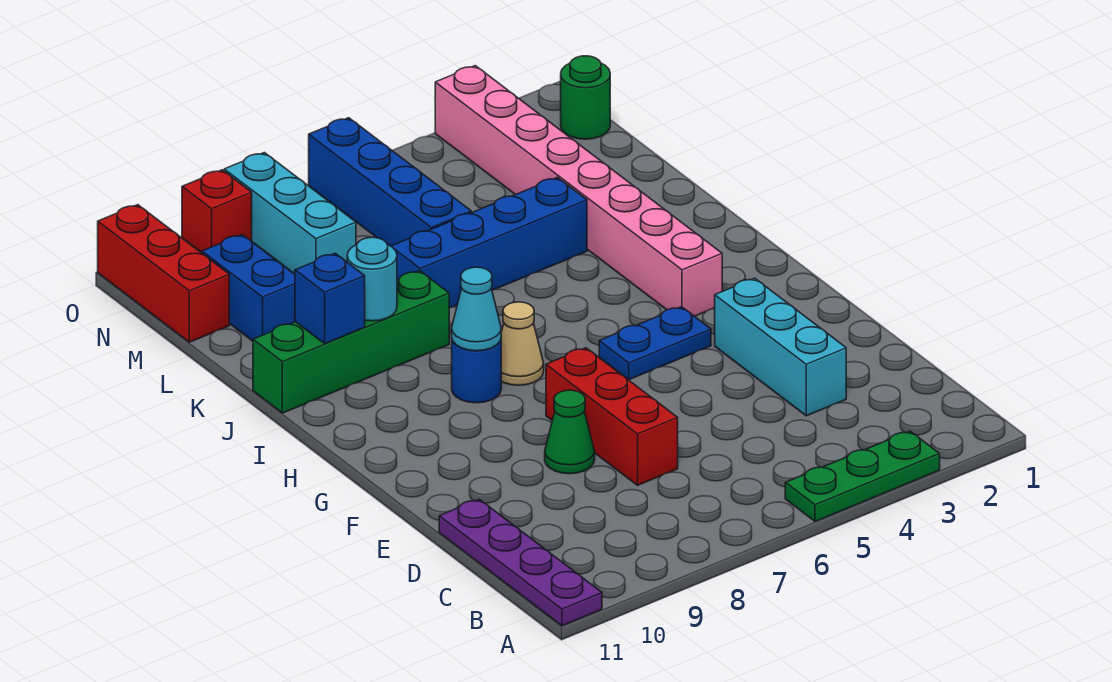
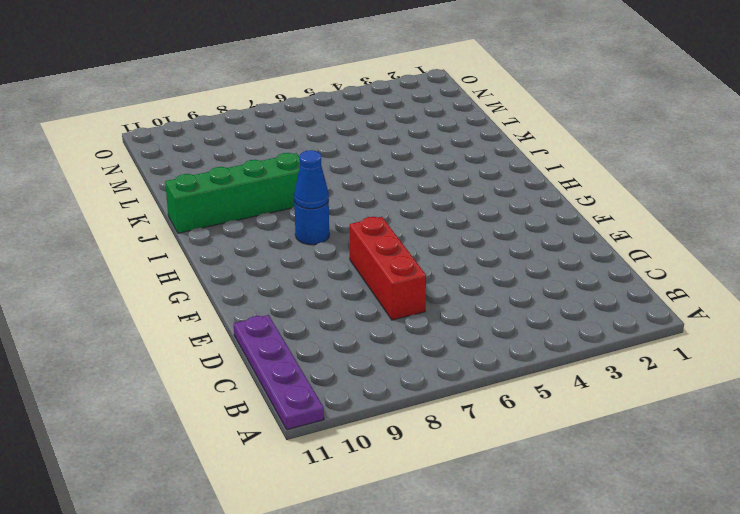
blue 1x1 cone [294,150,329,209] -> cyan 1x1 cone [452,267,501,351]
none -> green 1x3 plate [785,431,940,521]
none -> cyan 1x3 brick [715,278,846,416]
none -> green 1x1 cone [545,390,595,474]

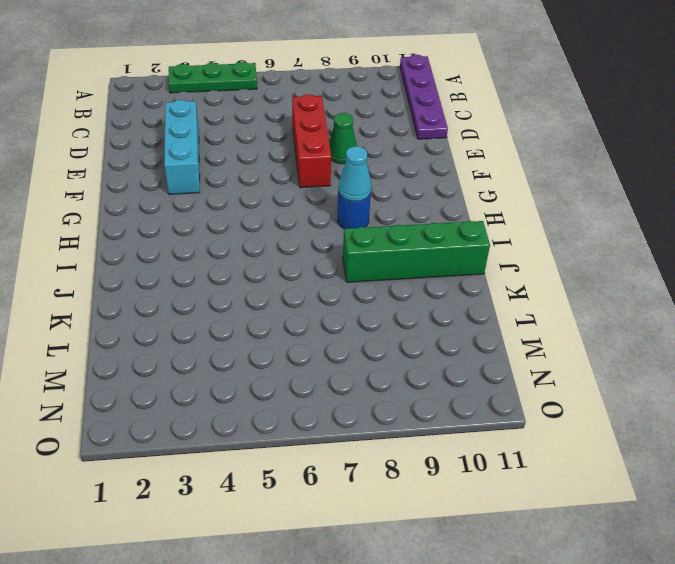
none -> blue 1x2 plate [599,307,711,380]
none -> pink 1x8 brick [435,66,722,316]
none -> tan 1x1 cone [501,302,544,385]

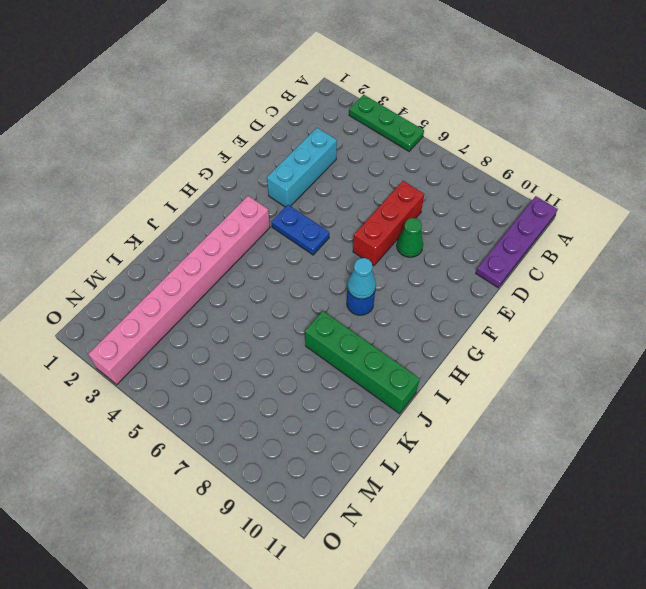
none -> tan 1x1 cone [501,302,544,385]
none -> blue 1x4 brick [391,177,587,308]
none -> blue 1x4 brick [309,118,471,246]

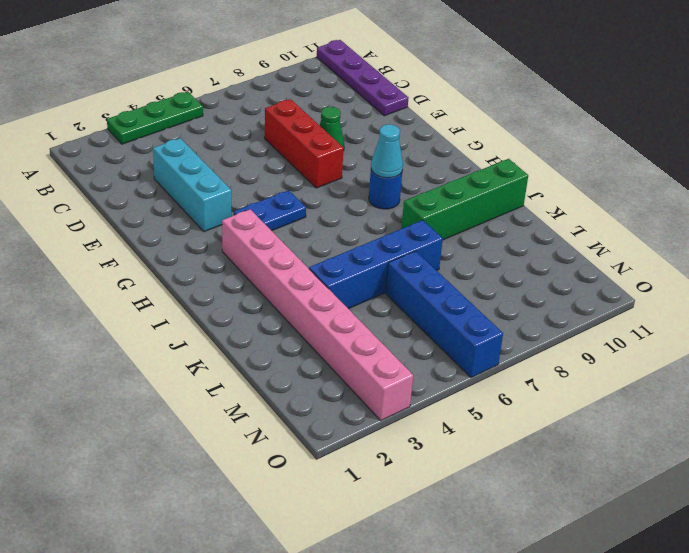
none -> tan 1x1 cone [501,302,544,385]
none -> blue 1x2 brick [202,235,295,341]
none -> cyan 1x3 brick [224,153,356,274]

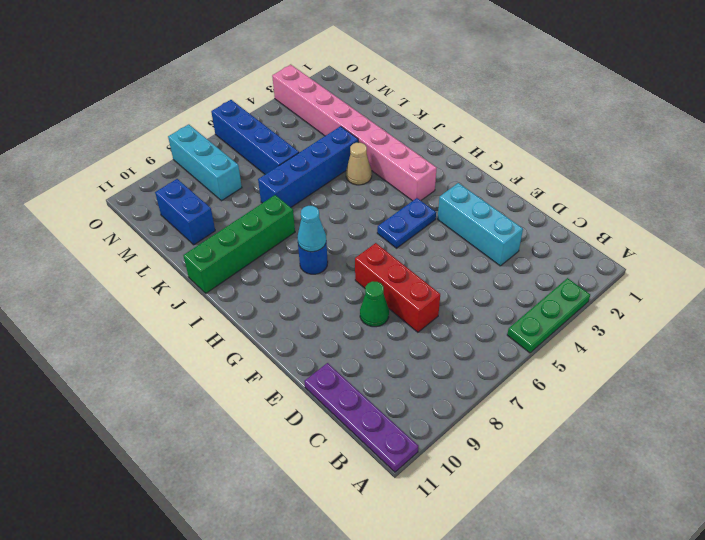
tan 1x1 cone [346,143,372,185] -> tan 1x1 cone moved to [501,302,544,385]
none -> red 1x3 brick [98,205,229,342]
none -> green 1x1 round brick [561,56,610,139]
none -> red 1x1 brick [182,170,252,253]

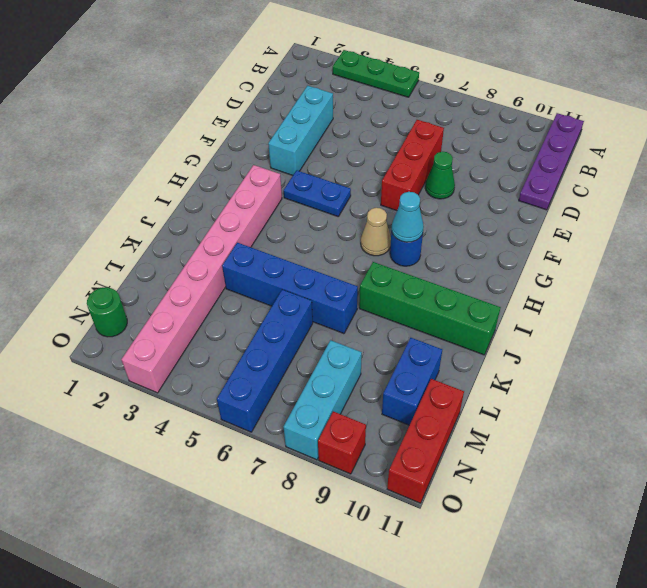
none -> cyan 1x1 round brick [347,237,397,321]
none -> blue 1x1 brick [295,253,365,344]

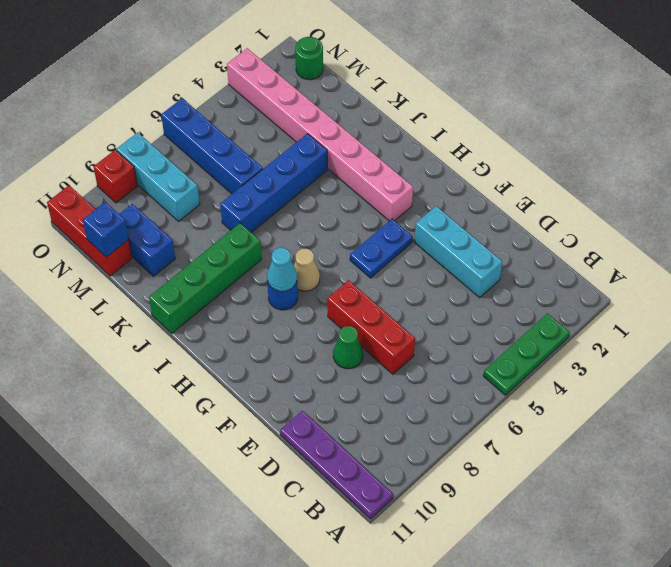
blue 1x1 brick [83,202,129,257] -> blue 1x1 brick moved to [295,253,365,344]
none -> cyan 1x1 round brick [347,237,397,321]

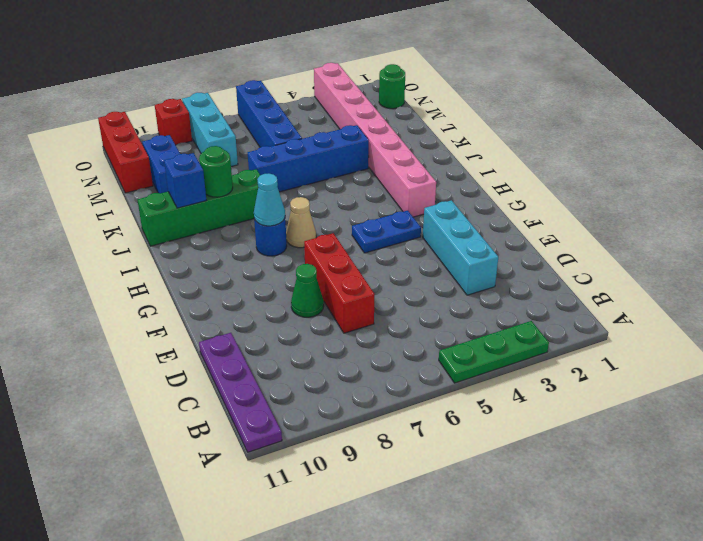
green 1x1 round brick [199,146,233,197] -> cyan 1x1 round brick [347,237,397,321]

